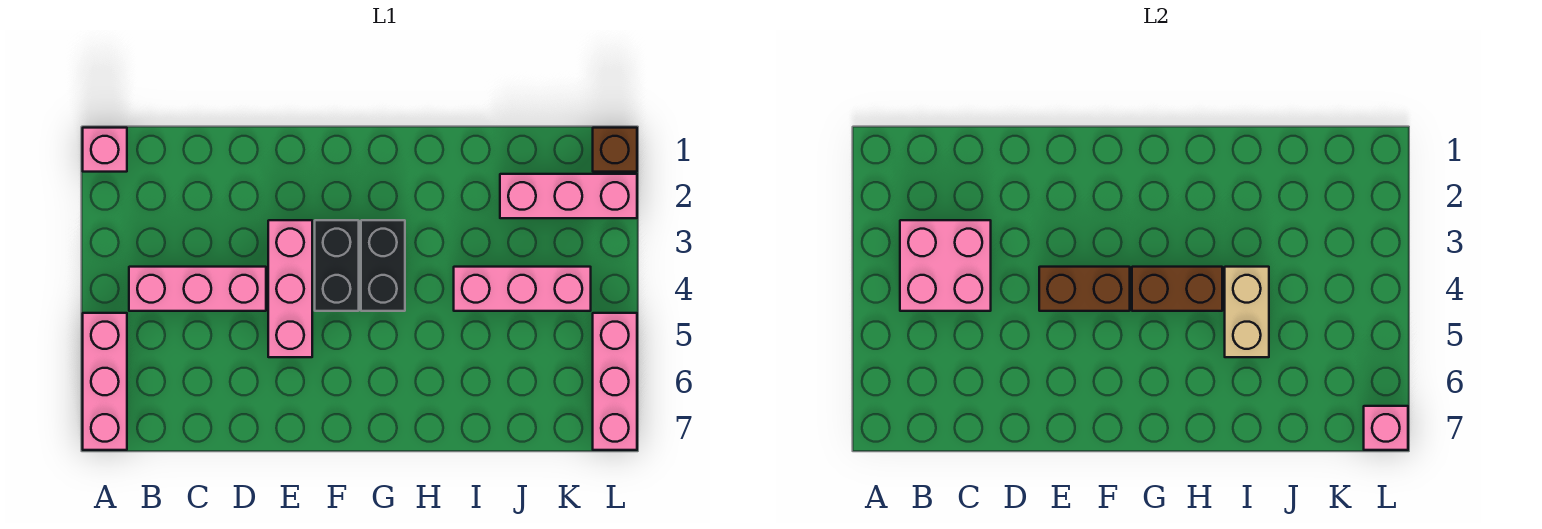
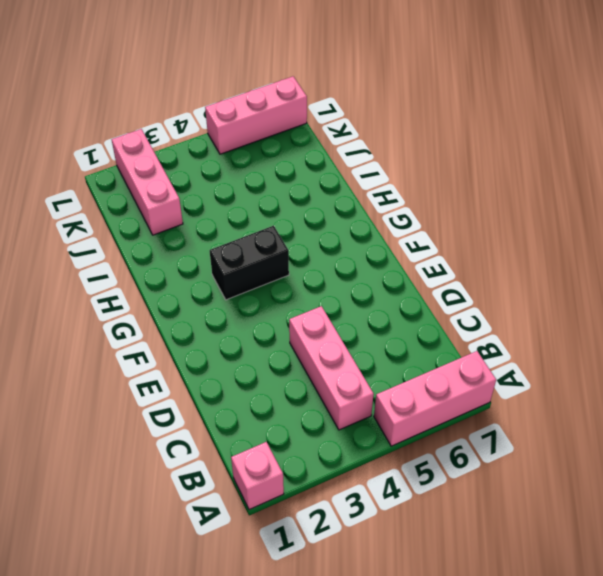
none -> pink 1x3 brick [268,220,312,357]
none -> black 1x2 brick [315,220,359,311]
none -> pink 1x3 brick [454,267,591,311]

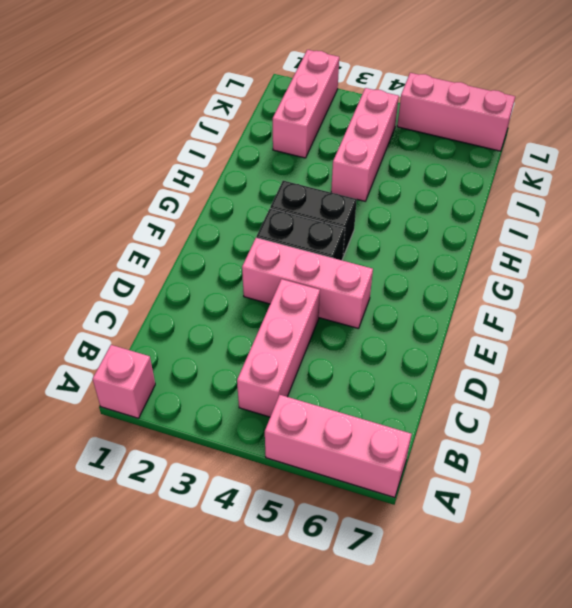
none -> brown 1x1 brick [593,128,637,172]
none -> pink 2x2 brick [900,220,991,311]
none -> brown 1x2 brick [1039,267,1130,311]

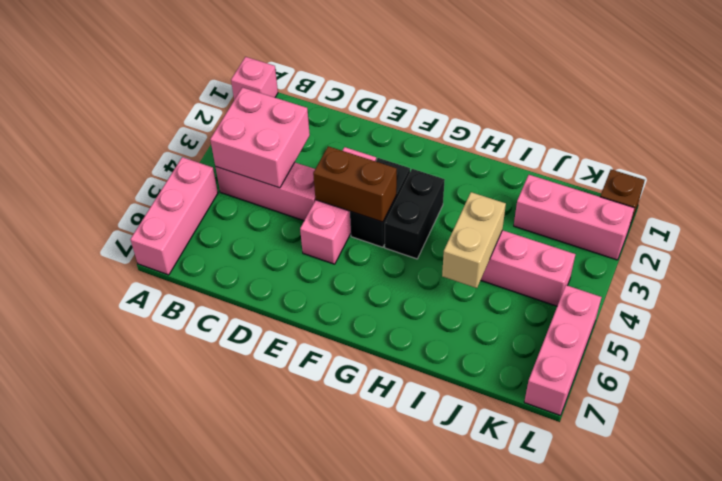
none -> brown 1x2 brick [1132,267,1222,311]
none -> pink 1x1 brick [1364,406,1408,450]

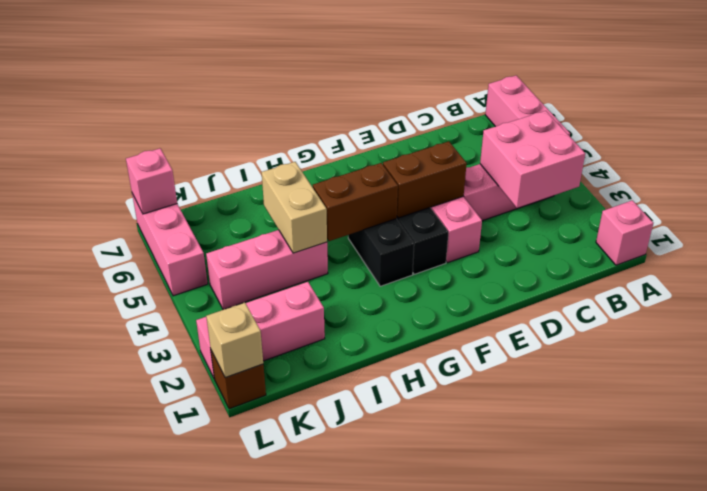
tan 1x1 brick [206,302,263,378] -> none

